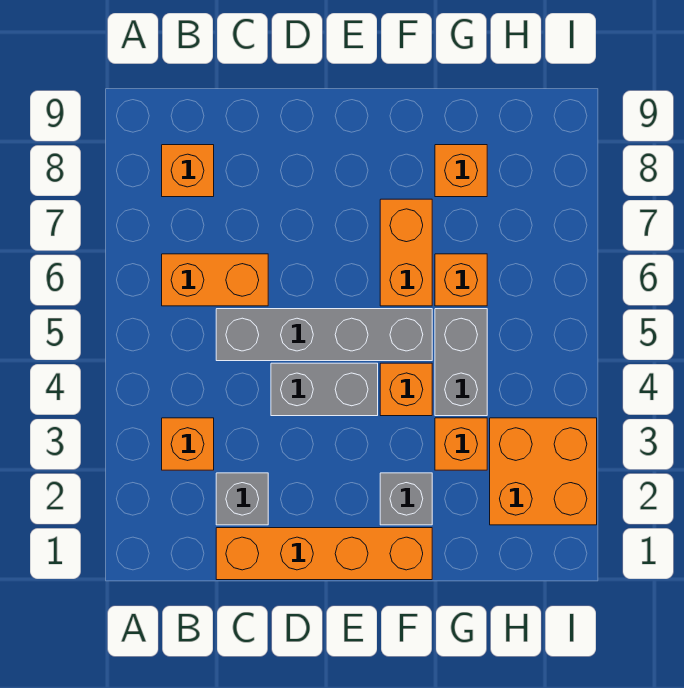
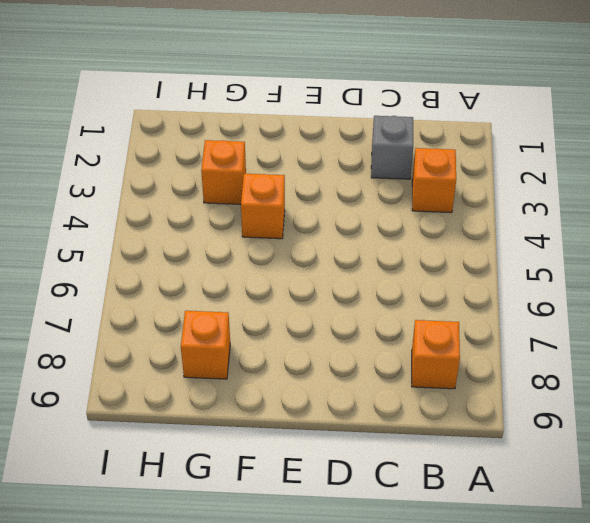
none -> orange 1x2 brick [162,254,268,306]
none -> orange 1x4 brick [216,528,432,580]
none -> grey 1x4 brick [216,309,432,361]

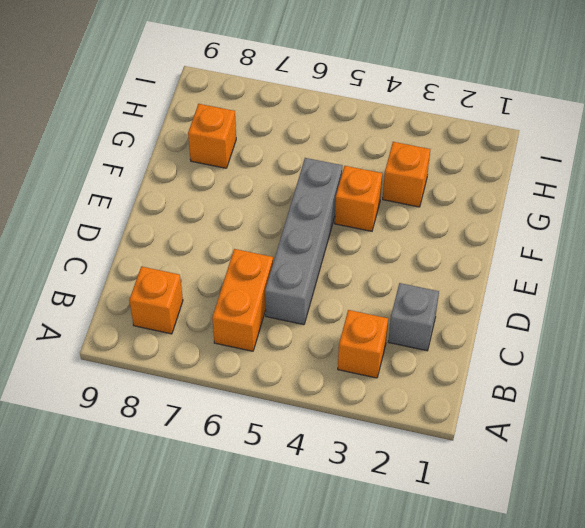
none -> orange 1x4 brick [216,528,432,580]
none -> grey 1x2 brick [271,363,378,416]
none -> grey 1x1 brick [380,473,432,525]

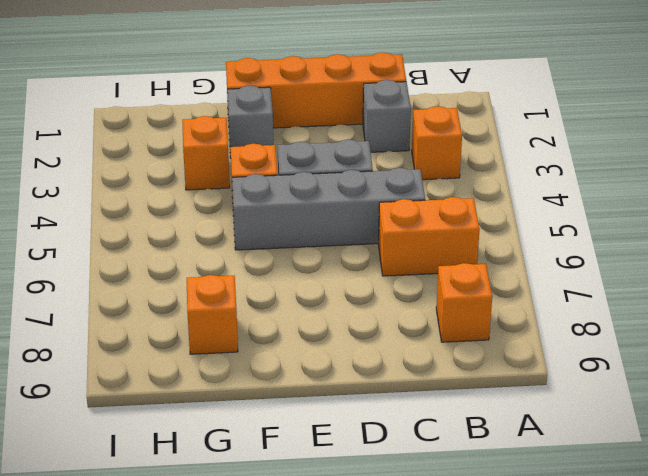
none -> orange 1x2 brick [380,199,432,306]
none -> grey 1x2 brick [435,309,487,416]
none -> orange 1x1 brick [435,254,487,306]

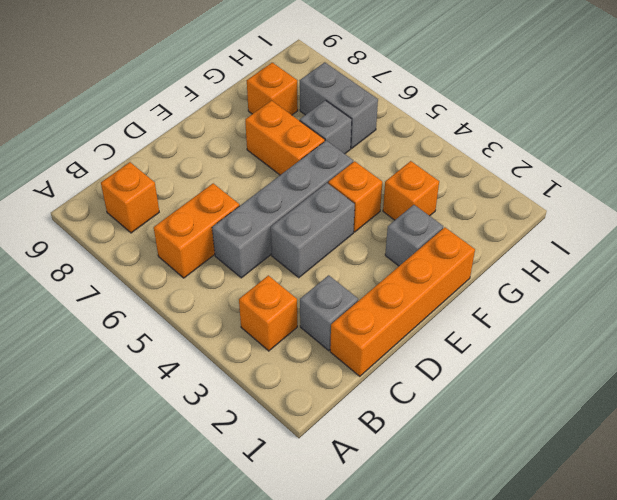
grey 1x1 brick [300,100,352,154] -> orange 1x1 brick [435,254,487,306]
grey 1x2 brick [300,62,378,148] -> grey 1x2 brick moved to [435,309,487,416]
none -> orange 2x2 brick [490,418,597,525]

